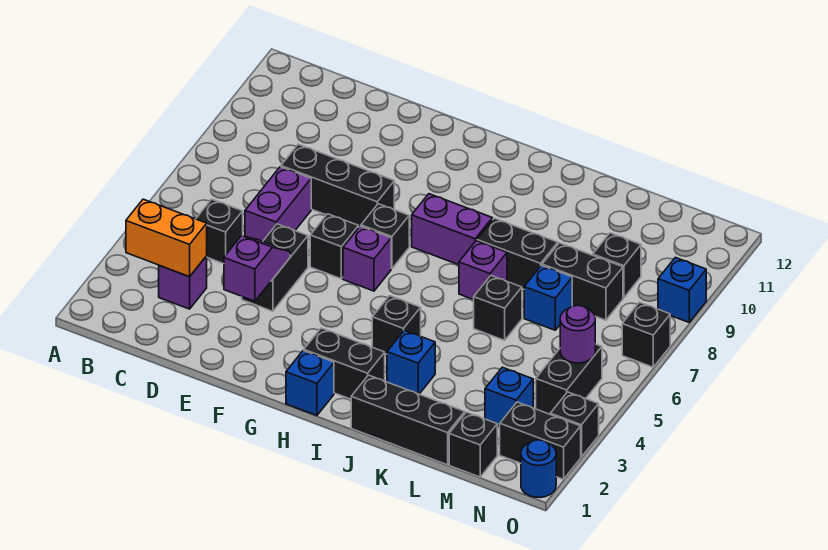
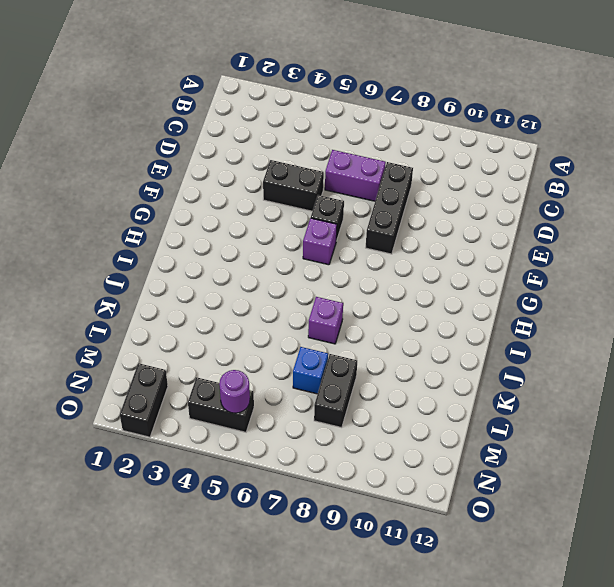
none -> purple 1x1 brick [159,256,207,309]
none -> black 1x1 brick [196,199,243,264]
none -> black 1x1 brick [361,204,409,269]
none -> blue 1x1 brick [286,351,334,416]

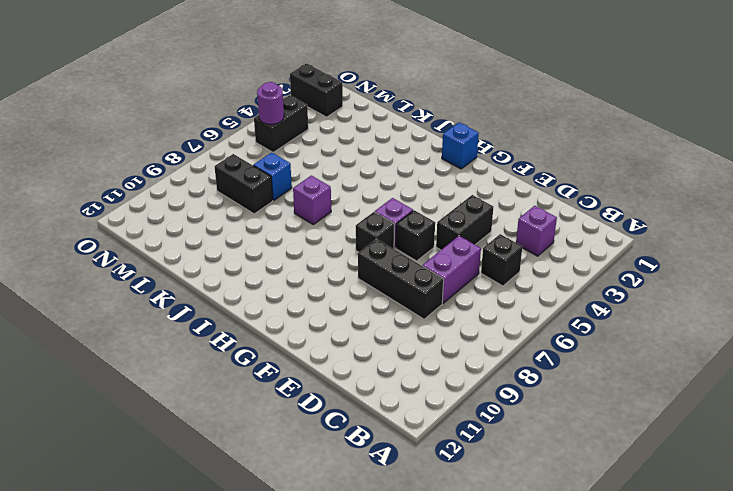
none -> black 1x2 brick [304,328,385,399]
none -> purple 1x2 brick [412,194,492,265]
none -> black 1x1 brick [372,296,421,354]
none -> black 1x3 brick [351,375,465,465]

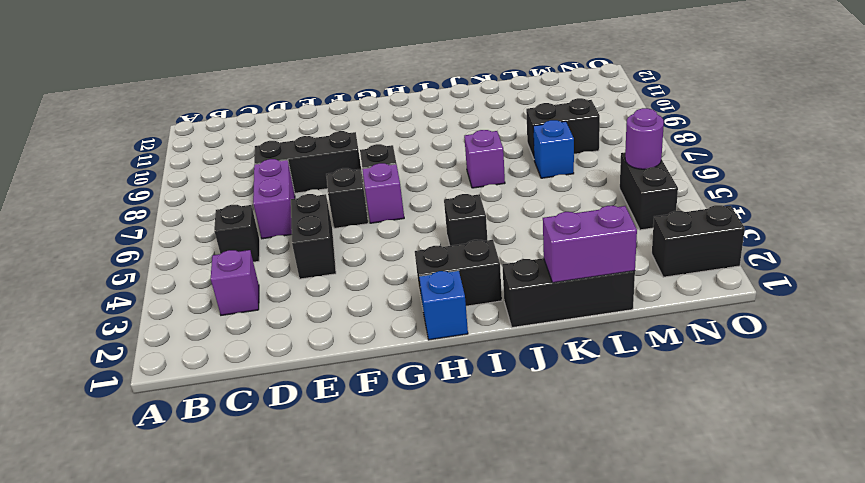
purple 1x2 brick [543,206,637,283] -> purple 1x2 brick moved to [412,194,492,265]
none -> blue 1x1 brick [387,330,435,394]
none -> black 1x2 brick [477,218,558,289]
none -> black 1x1 brick [474,276,522,340]
none -> black 1x1 brick [449,412,497,477]

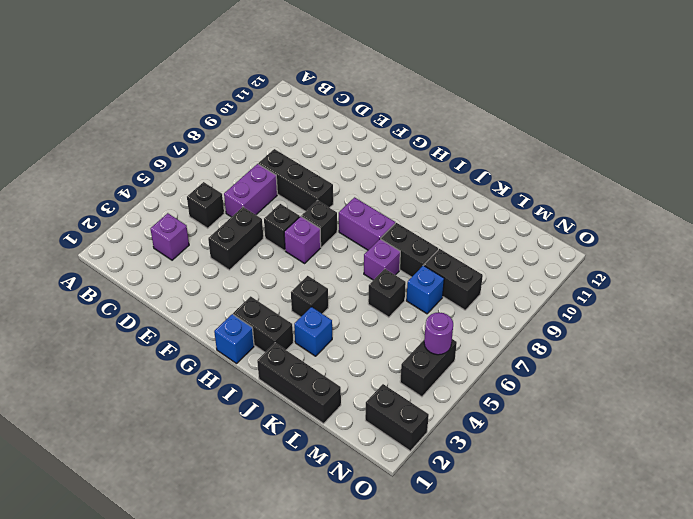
none -> black 1x1 brick [449,412,497,477]
none -> blue 1x1 brick [485,367,533,426]
none -> black 1x1 brick [593,233,641,298]
none -> blue 1x1 round brick [521,440,556,498]

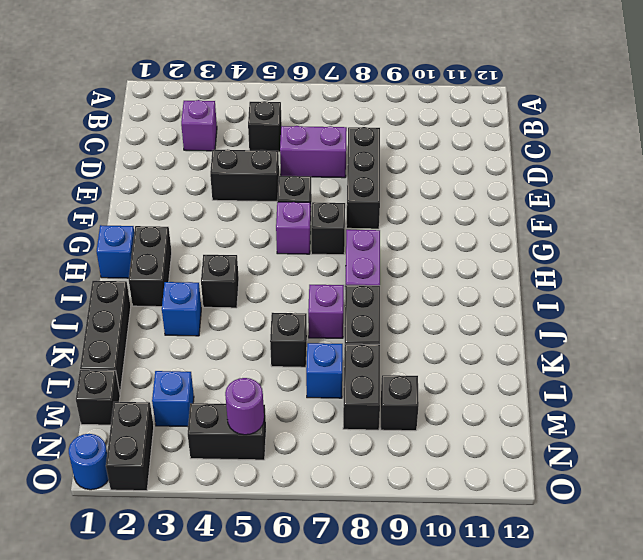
none -> black 1x1 brick [550,392,599,457]
none -> black 1x1 brick [622,302,670,367]
none -> blue 1x1 brick [658,257,706,322]
none -> orange 1x2 brick [126,199,207,277]

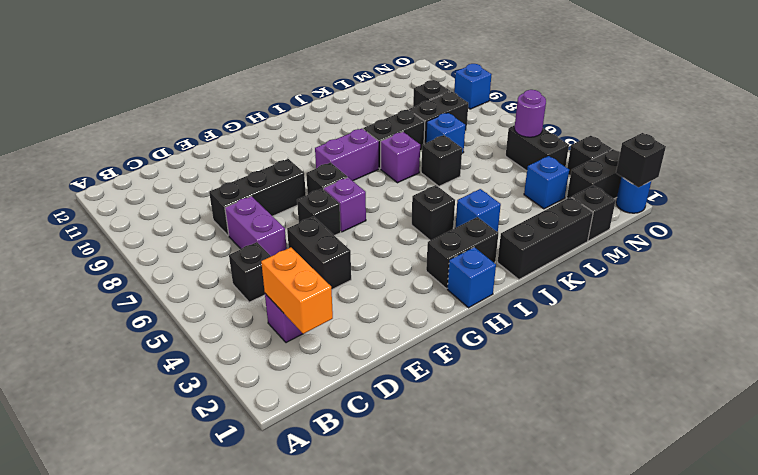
orange 1x2 brick [261,247,333,334] -> orange 1x2 brick turned to [126,199,207,277]
black 1x1 brick [616,133,666,187] -> black 1x1 brick moved to [622,302,670,367]
none -> purple 1x2 slope [224,236,290,301]

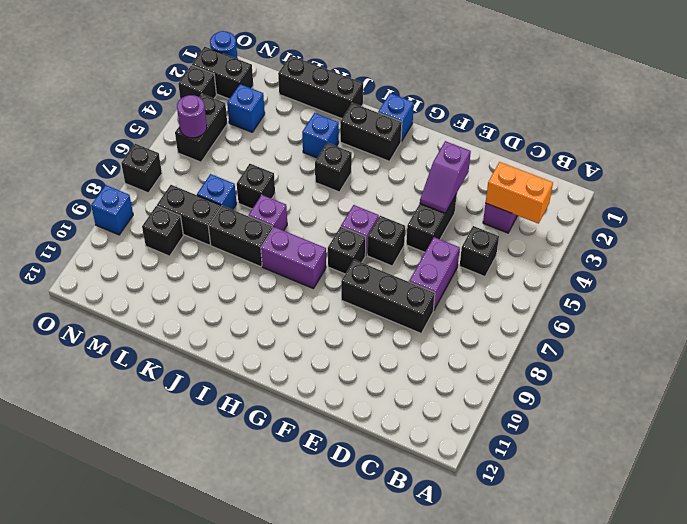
none -> black 1x1 brick [449,412,497,477]

